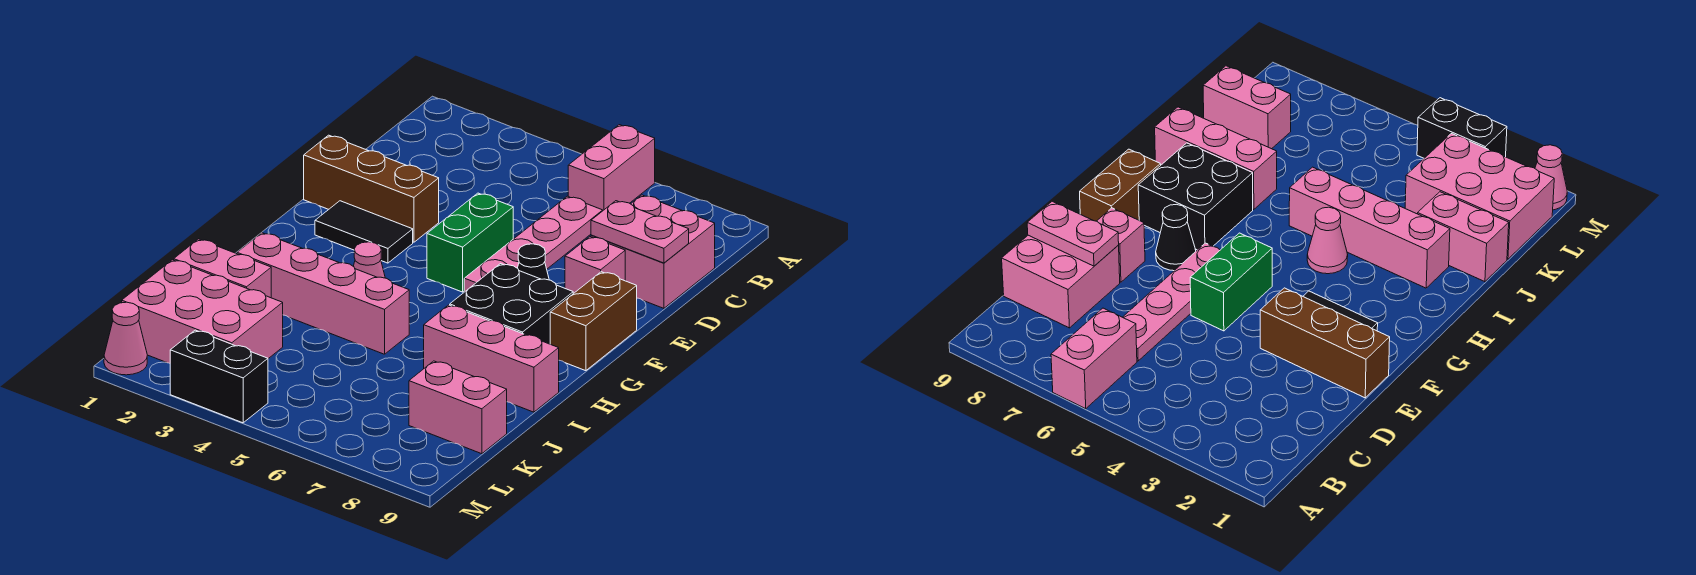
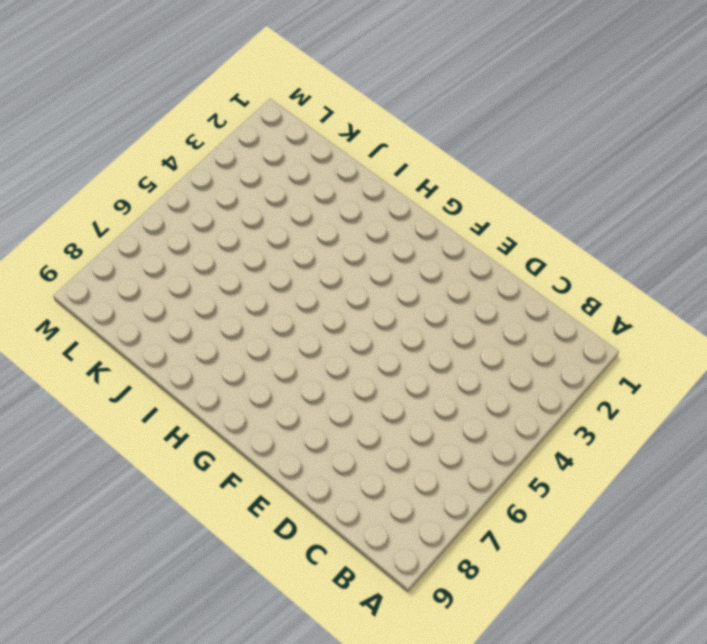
none -> pink 1x2 brick [568,125,655,210]
none -> pink 1x4 plate [464,196,603,292]
none -> pink 2x2 brick [591,195,715,308]

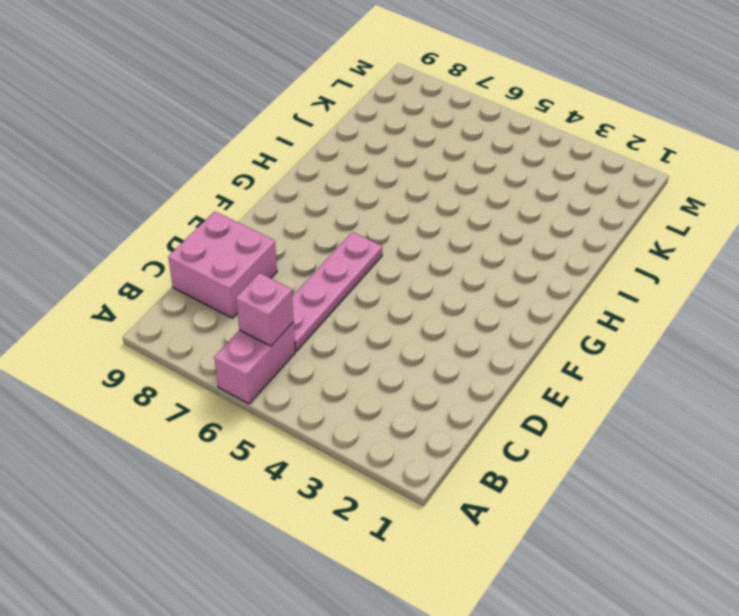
pink 1x1 brick [236,273,294,346] -> pink 1x1 brick moved to [565,237,625,294]
none -> brown 1x3 brick [304,135,439,242]
none -> green 1x2 brick [427,193,513,292]
none -> black 1x2 tile [315,201,413,263]

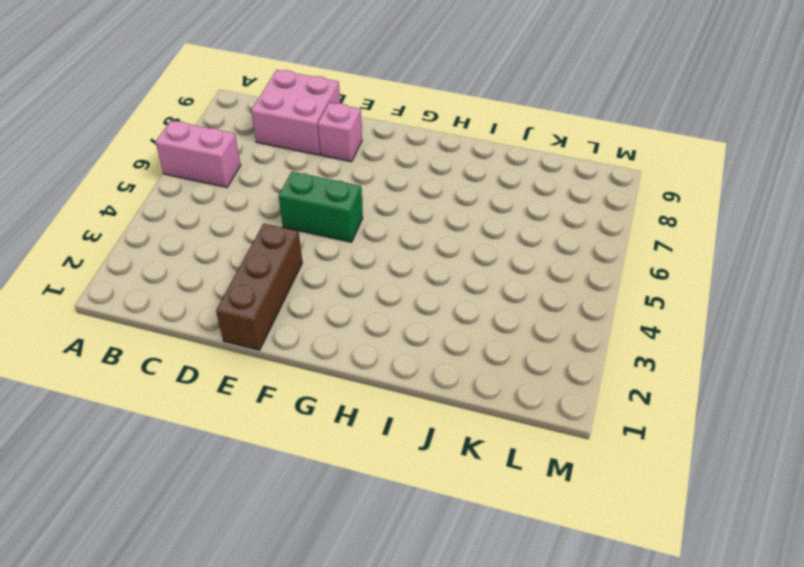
none -> pink 1x4 plate [464,196,603,292]
none -> black 1x2 tile [315,201,413,263]
none -> black 1x1 cone [518,244,549,280]

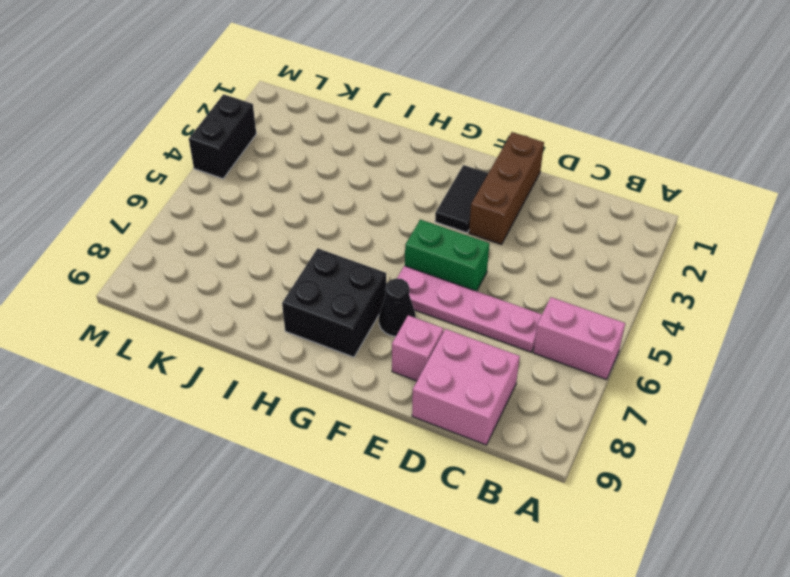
none -> brown 1x2 brick [550,272,637,371]
none -> pink 1x1 cone [353,242,385,278]
none -> pink 1x4 brick [237,233,409,354]

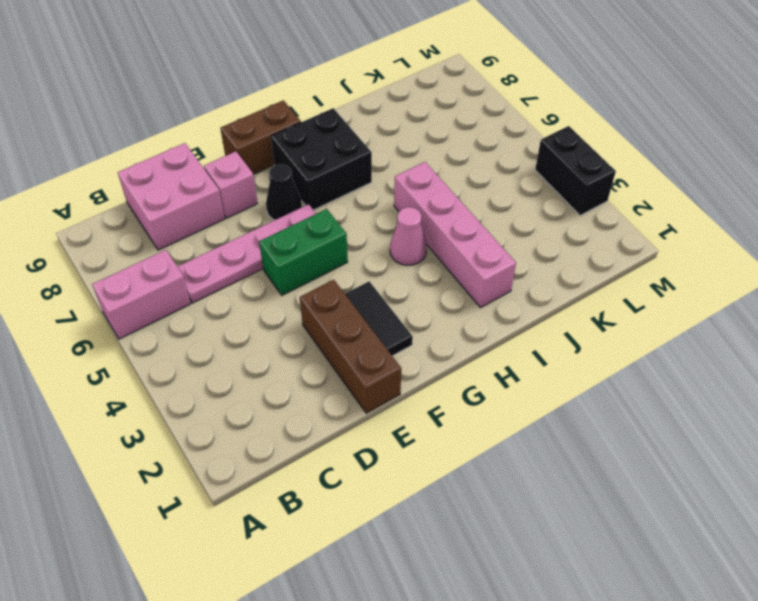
none -> pink 1x3 brick [424,305,559,412]
none -> pink 1x2 brick [174,239,271,298]
none -> pink 2x3 brick [122,260,283,363]

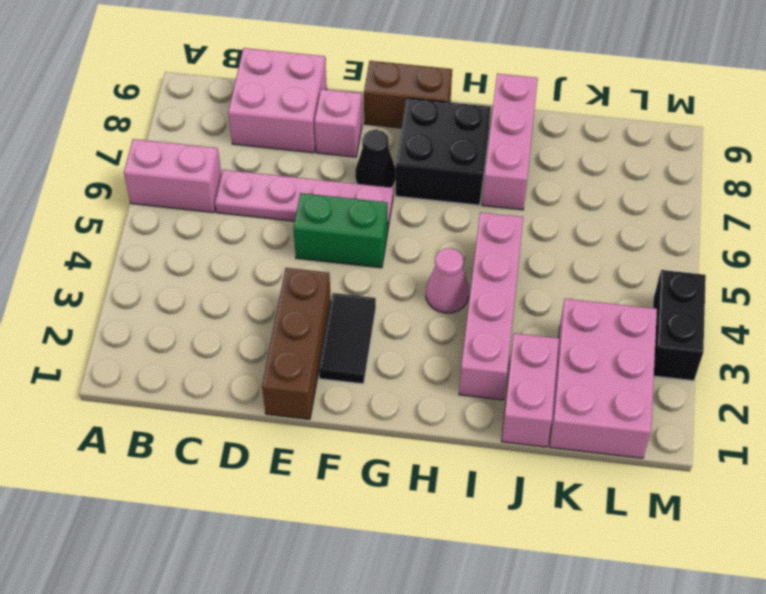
none -> pink 1x2 brick [409,361,507,454]
none -> pink 1x1 cone [104,302,147,375]
none -> pink 1x2 plate [591,201,689,263]

